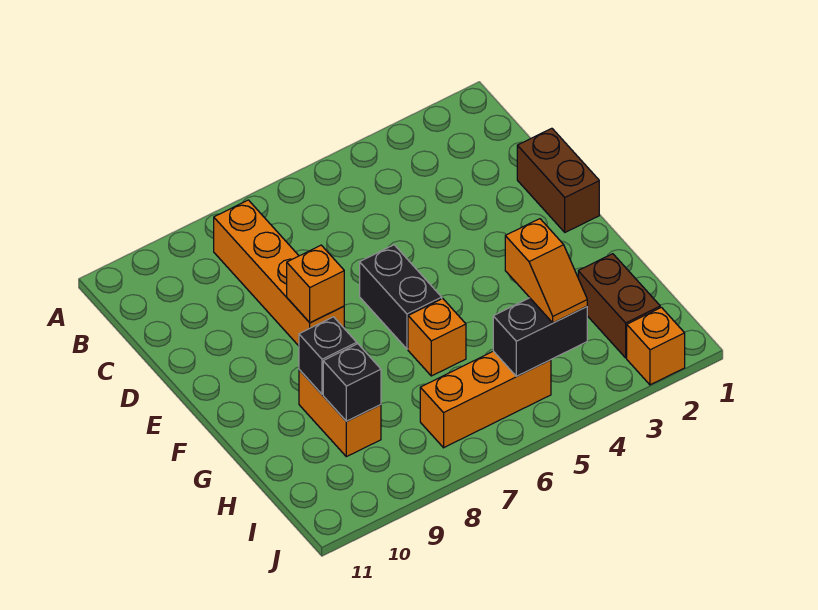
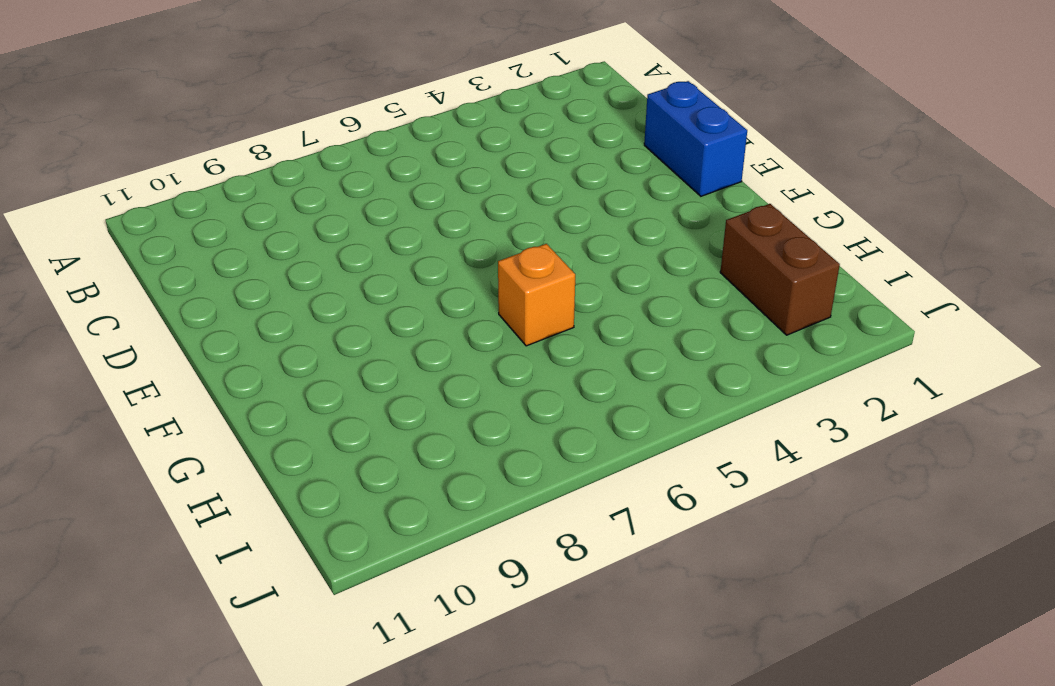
blue 1x2 brick [644,81,747,196] -> brown 1x2 brick [517,128,599,232]
none -> orange 1x4 brick [214,200,344,346]
none -> black 1x2 brick [360,245,442,349]
none -> orange 1x2 brick [299,370,381,457]

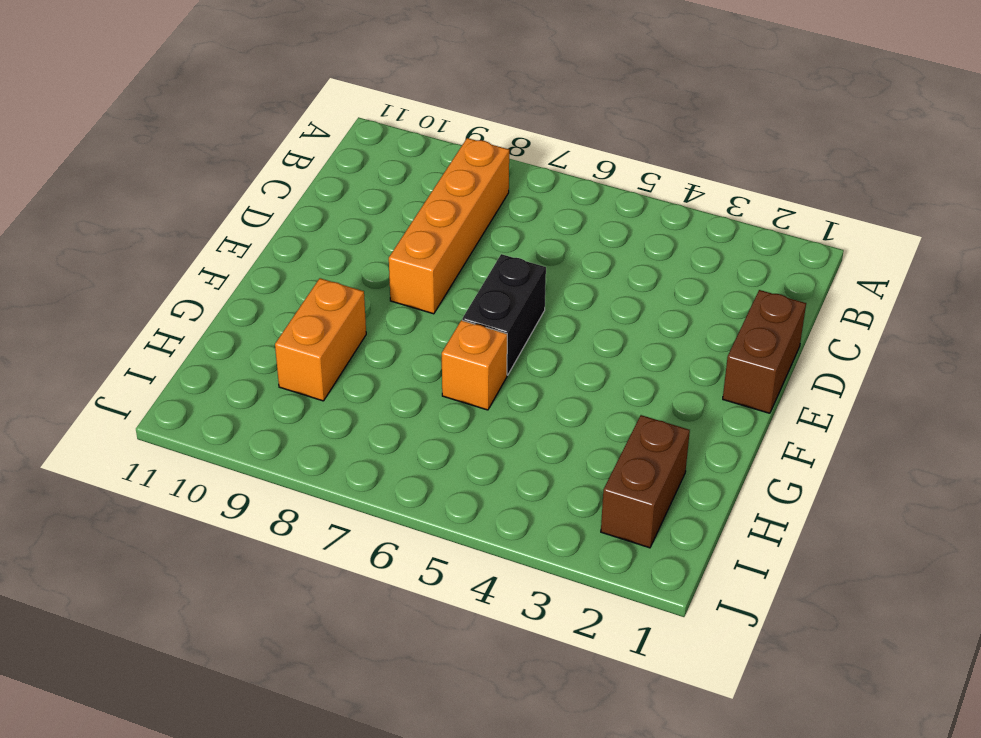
none -> orange 1x3 brick [420,351,551,448]
none -> orange 1x1 brick [627,307,685,385]
none -> orange 1x1 brick [287,245,344,323]

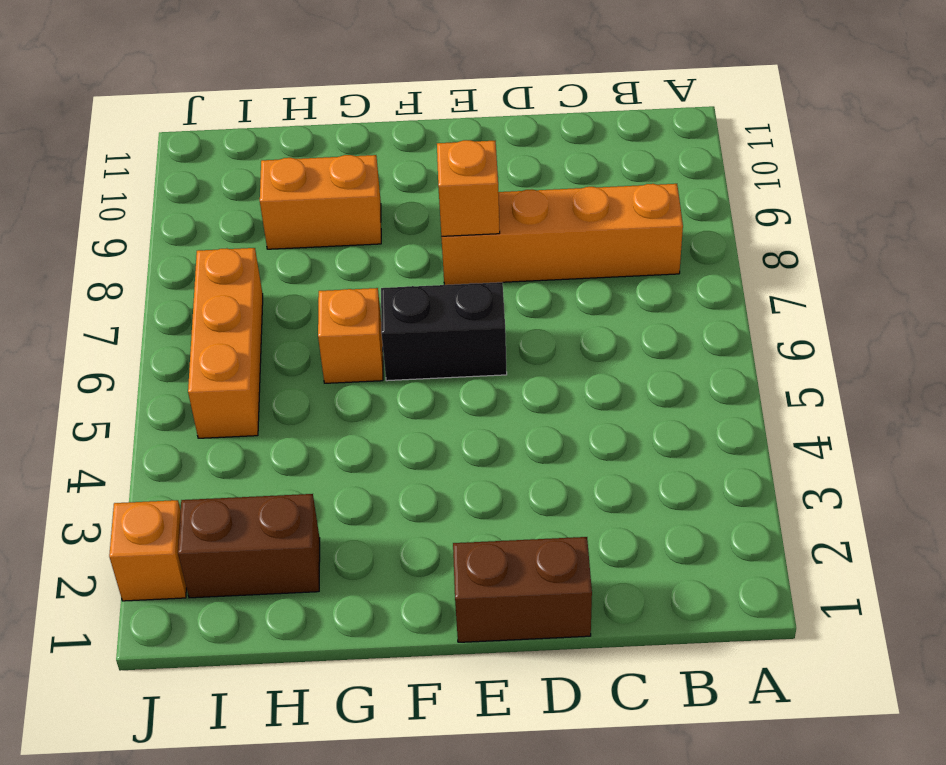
none -> black 1x1 brick [299,317,357,394]
none -> black 1x1 brick [323,344,381,421]
none -> black 1x2 brick [493,298,587,376]

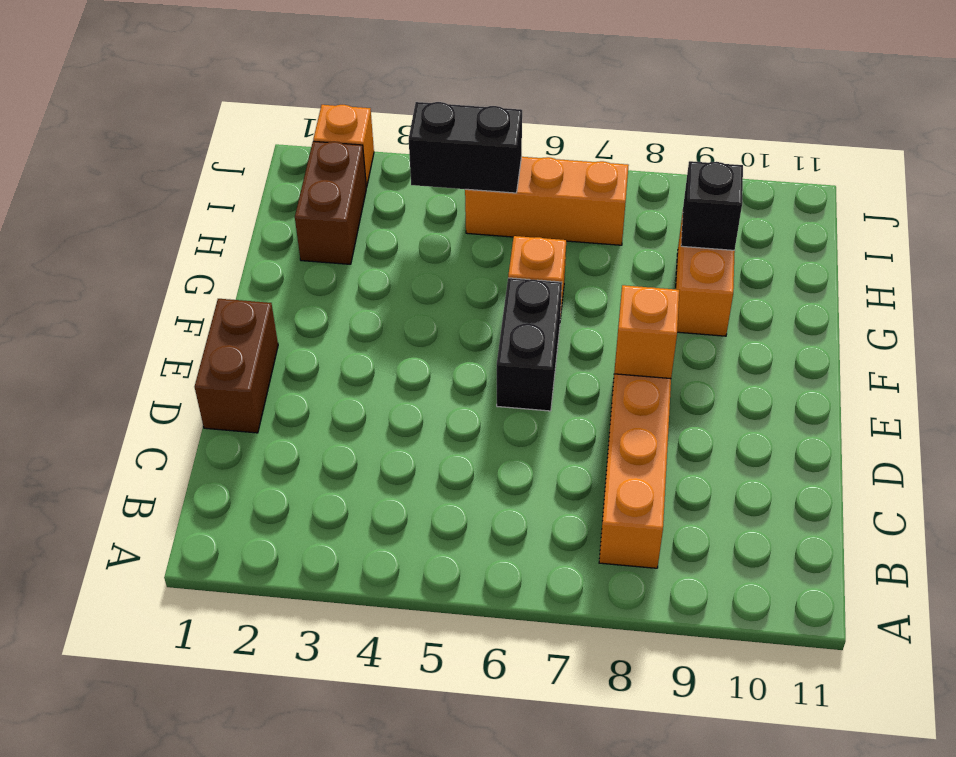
none -> black 1x1 brick [299,317,357,394]
none -> orange 1x2 slope [505,219,587,323]

